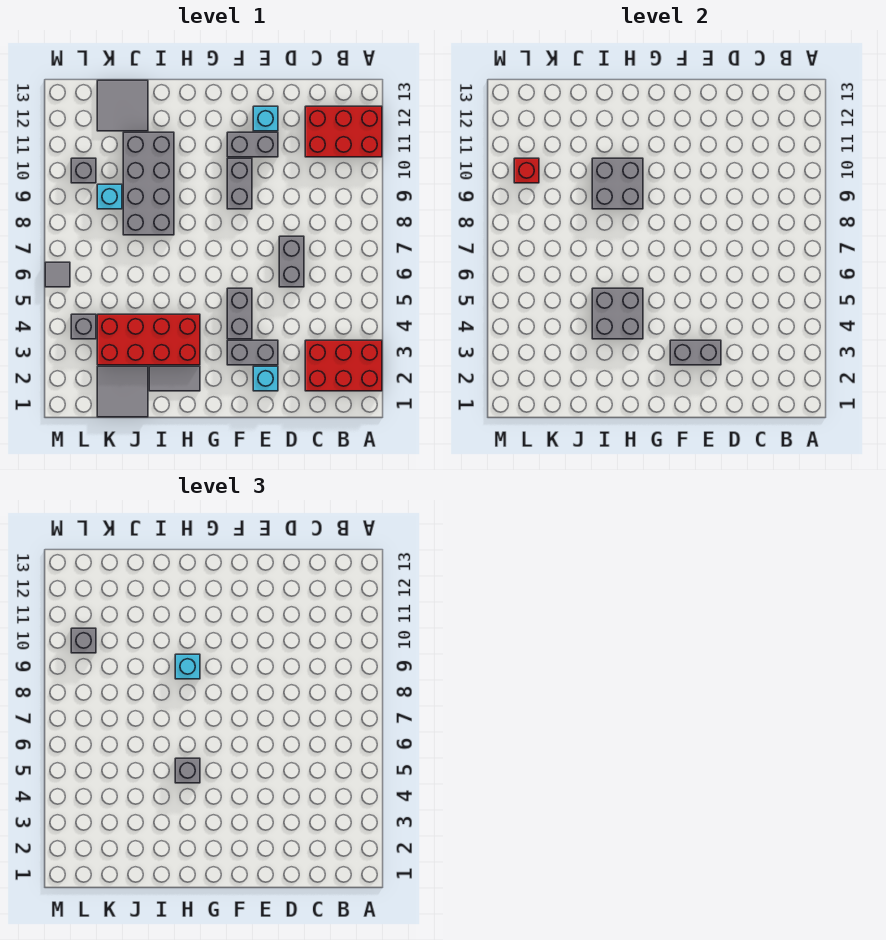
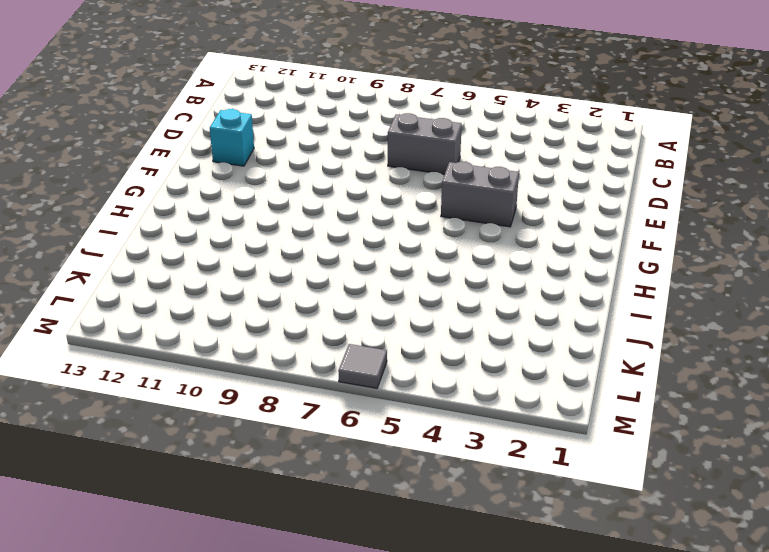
none -> red 2x3 brick [305,340,382,391]
none -> red 2x3 brick [305,106,382,157]
none -> cyan 1x1 brick [253,366,278,391]

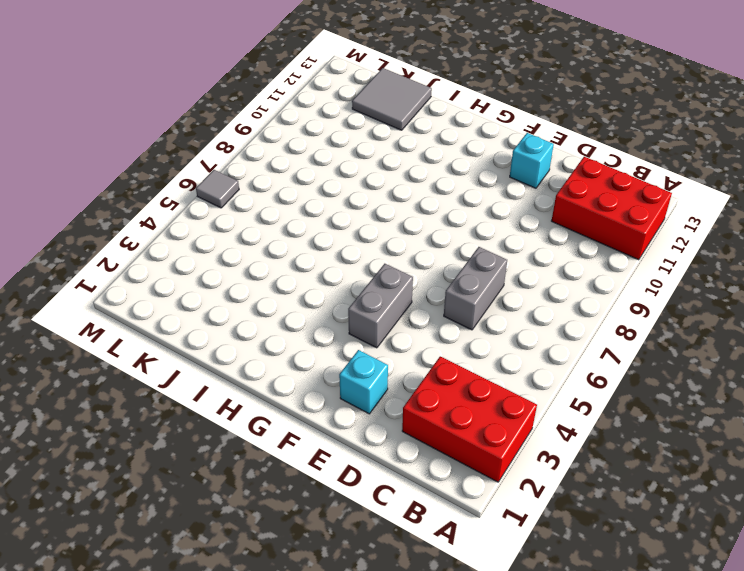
none -> grey 1x2 brick [227,340,278,365]
none -> grey 1x2 brick [227,132,278,157]
none -> grey 1x2 brick [227,158,252,209]

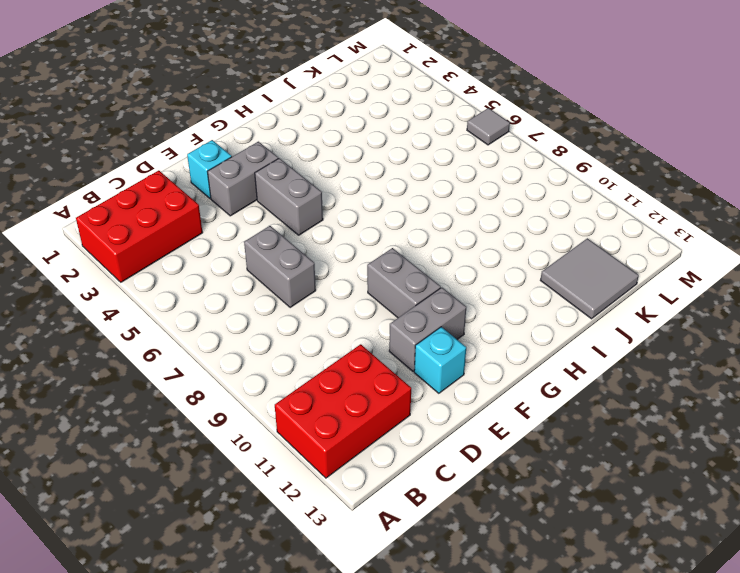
none -> grey 1x2 tile [149,366,200,391]
none -> red 2x4 brick [97,314,200,365]
none -> grey 2x4 brick [123,132,174,235]

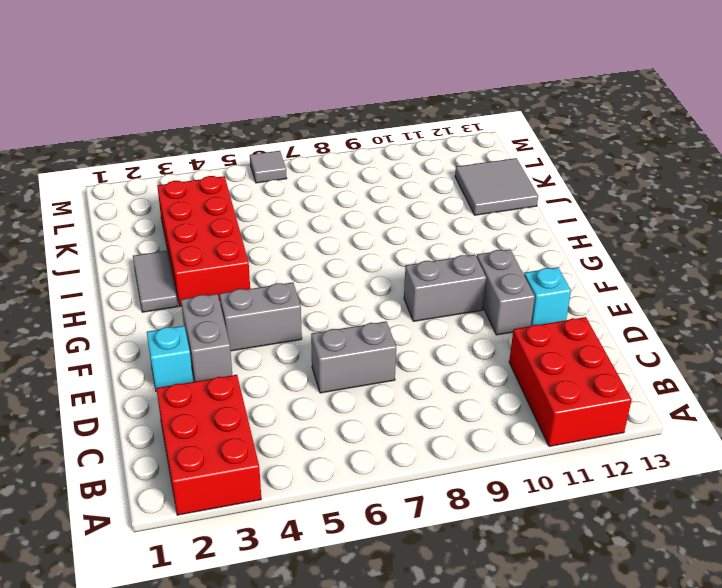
none -> grey 2x4 brick [123,132,174,235]
none -> grey 2x2 tile [97,366,148,417]
none -> cyan 1x1 brick [97,184,122,209]

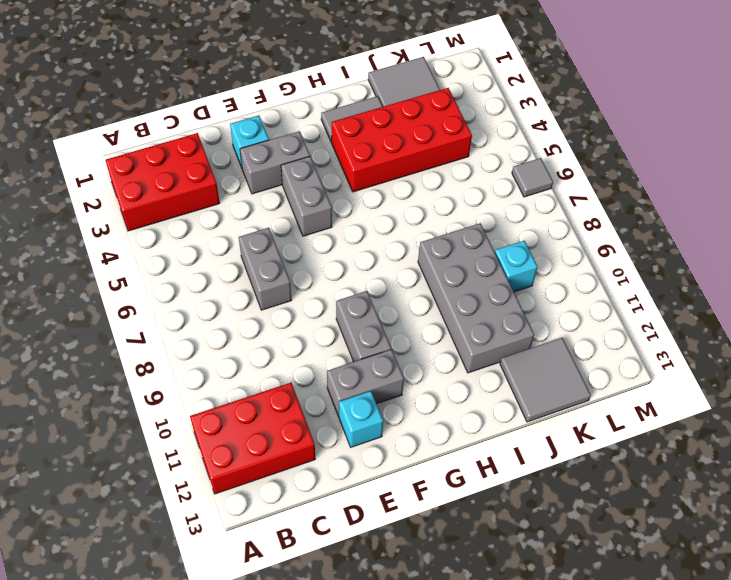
none -> grey 1x1 brick [71,314,96,339]
none -> grey 1x1 brick [71,158,96,183]
none -> grey 1x2 brick [670,340,721,365]

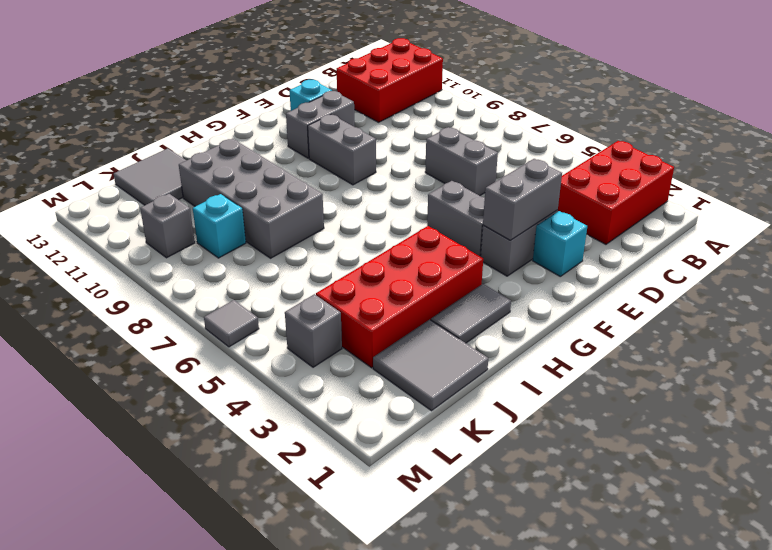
none -> grey 2x2 brick [592,288,643,339]
none -> grey 2x2 brick [592,158,643,209]
none -> red 1x1 brick [514,158,539,183]

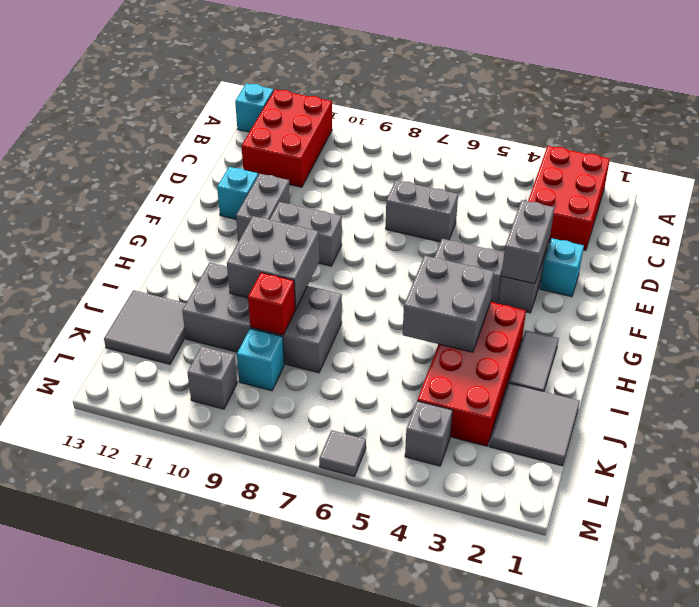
cyan 1x1 brick [235,83,273,132] -> cyan 1x1 brick moved to [175,654,200,679]
red 1x1 brick [248,273,295,335] -> red 1x1 brick moved to [514,158,539,183]
none -> grey 1x1 brick [175,758,200,783]
none -> grey 1x1 brick [71,628,96,653]

